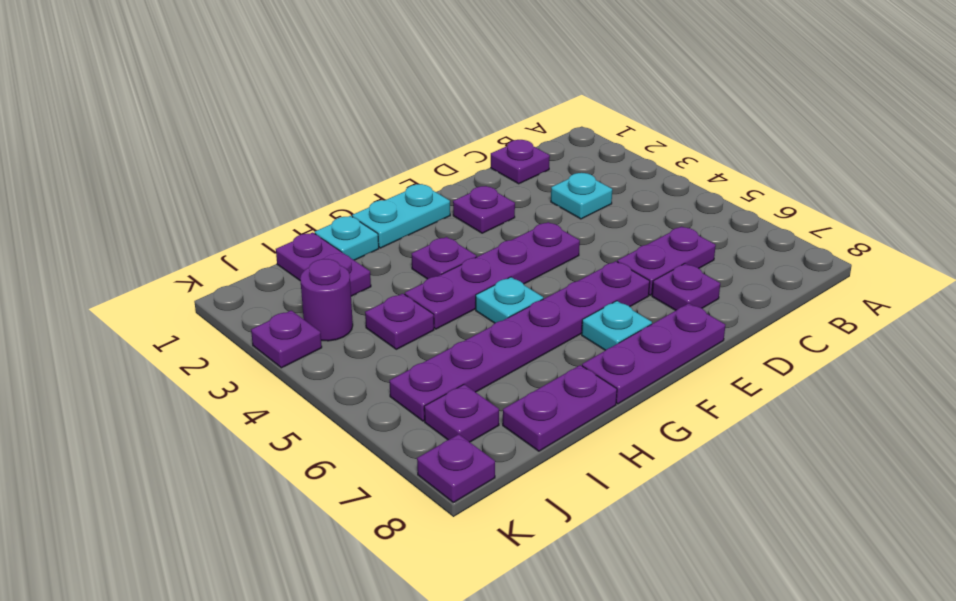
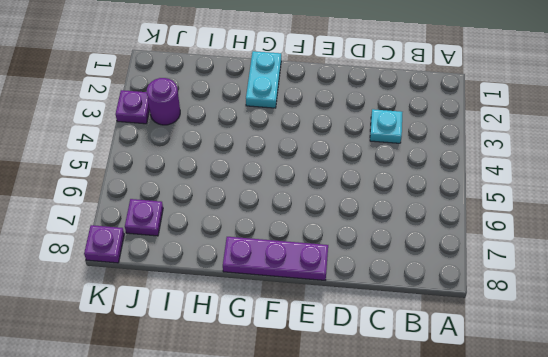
cyan 1x2 plate [246,51,281,108] -> cyan 1x2 plate turned to [352,184,450,248]
none -> purple 1x1 plate [491,140,550,184]
none -> purple 1x2 plate [617,226,716,295]
none -> purple 1x1 plate [652,264,720,311]

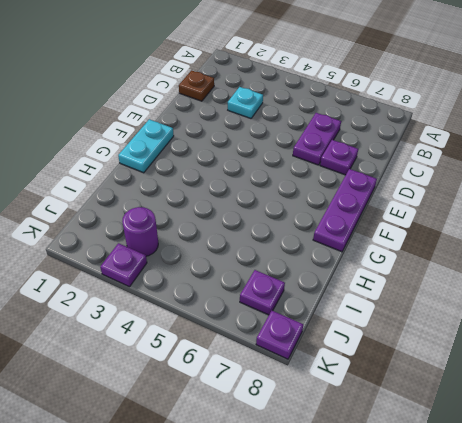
brown 1x1 plate [179,70,214,101] -> purple 1x1 plate [491,140,550,184]
none -> purple 1x1 plate [453,186,515,233]
none -> purple 1x4 plate [405,222,580,329]
none -> purple 1x6 plate [390,261,650,421]

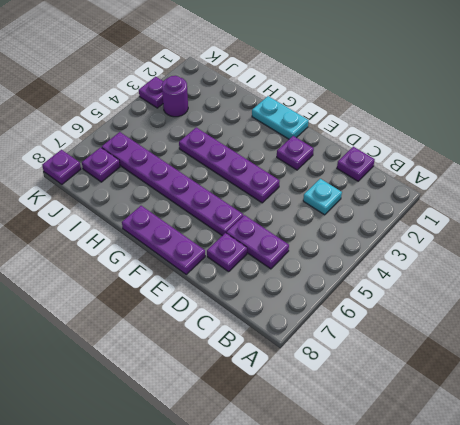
none -> cyan 1x1 plate [582,301,652,350]
none -> purple 1x1 plate [412,237,477,279]
none -> cyan 1x1 plate [476,277,543,323]

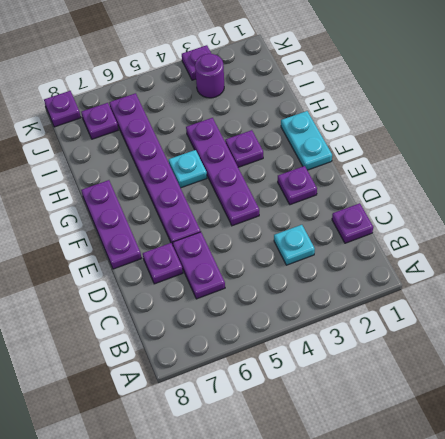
none -> cyan 1x1 plate [582,301,652,350]
none -> cyan 1x1 plate [315,216,379,260]
none -> purple 1x2 plate [503,365,617,451]

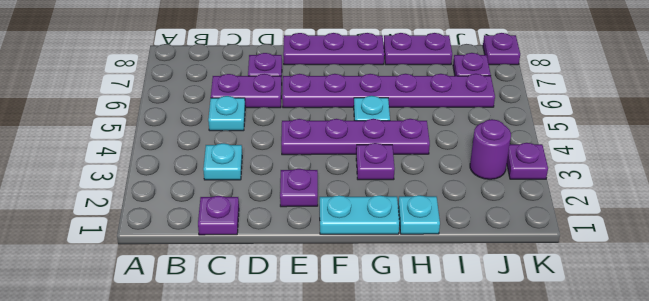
cyan 1x1 plate [208,96,245,131] -> cyan 1x1 plate moved to [582,301,652,350]
none -> purple 1x2 plate [276,232,371,296]
none -> purple 1x1 plate [365,294,434,349]

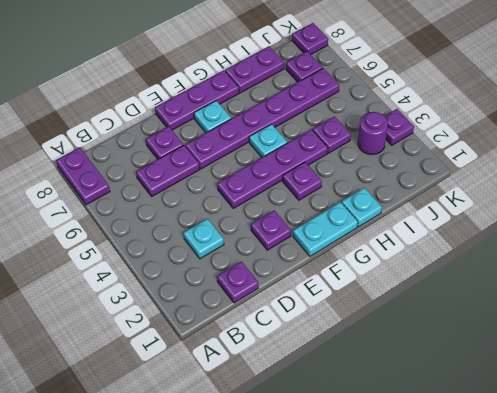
purple 1x2 plate [56,148,110,205] -> purple 1x2 plate moved to [276,232,371,296]

